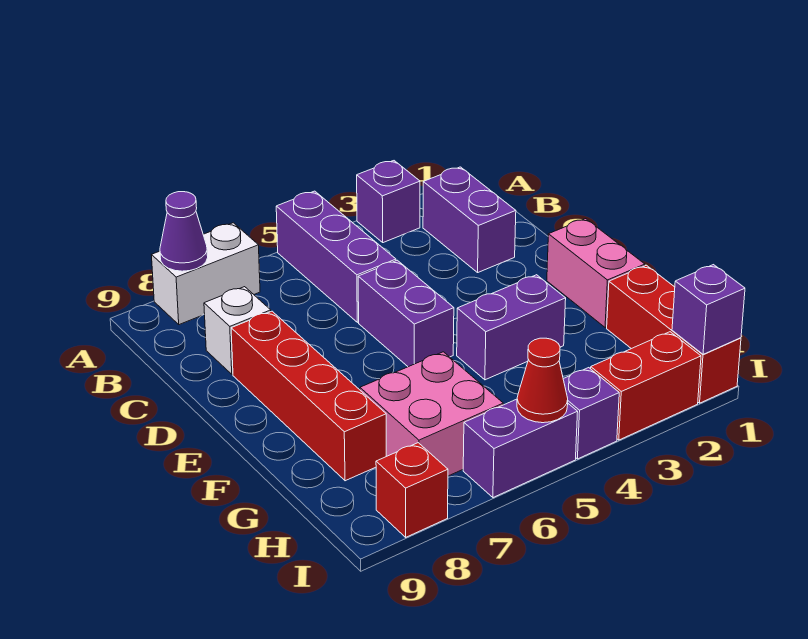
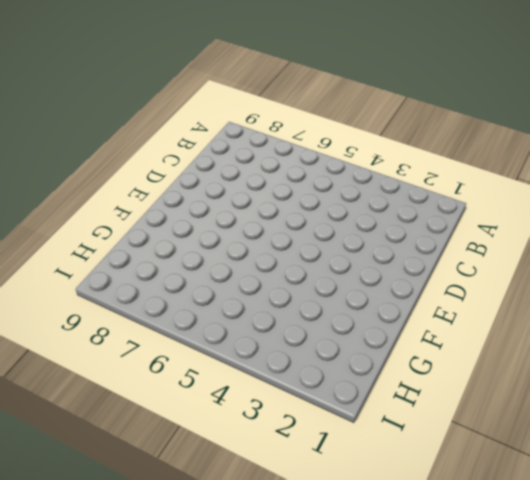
none -> purple 1x1 brick [357,161,420,243]
none -> purple 1x3 brick [276,191,396,322]
none -> white 1x2 brick [152,223,260,325]

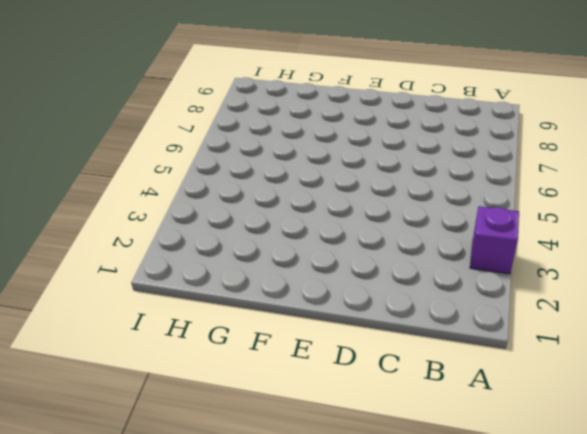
none -> purple 1x3 brick [276,191,396,322]
none -> white 1x2 brick [152,223,260,325]
none -> purple 1x2 brick [423,167,516,272]

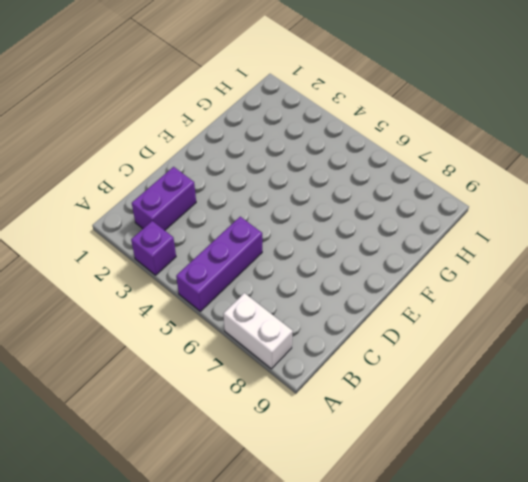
none -> white 1x1 brick [204,287,271,374]
none -> purple 1x2 brick [358,260,454,367]
none -> red 1x4 brick [231,311,386,481]

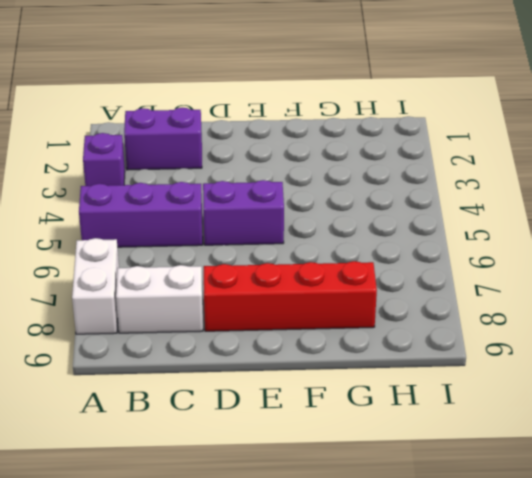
white 1x2 brick [116,265,203,333] -> white 1x1 brick [204,287,271,374]
none -> pink 1x2 brick [547,219,645,327]
none -> purple 1x2 brick [457,275,566,380]
none -> red 1x3 brick [607,265,741,403]

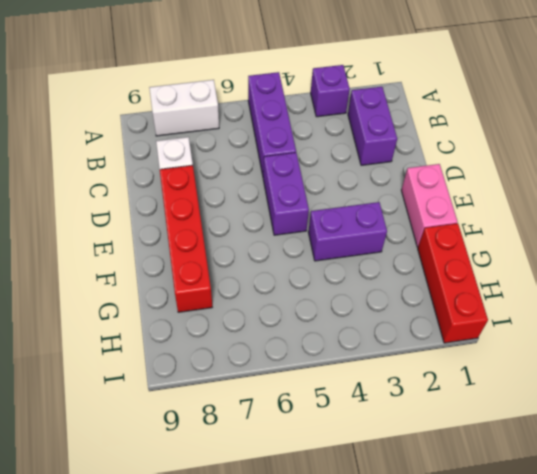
none -> pink 2x2 brick [360,352,503,476]
none -> red 1x2 brick [591,332,701,440]
none -> purple 1x1 brick [563,368,619,459]

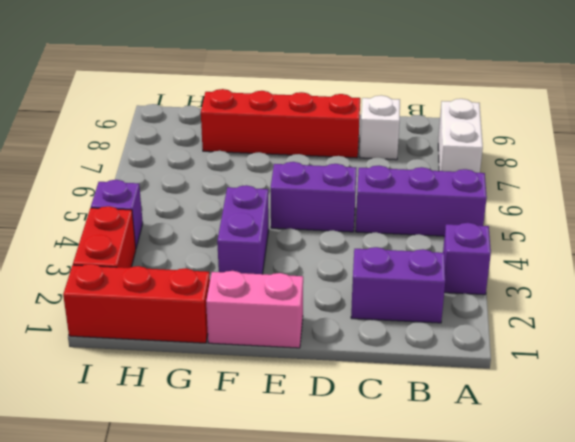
none -> pink 2x2 brick [360,352,503,476]
none -> purple 1x2 brick [463,399,578,498]
none -> red 1x1 brick [376,443,448,537]

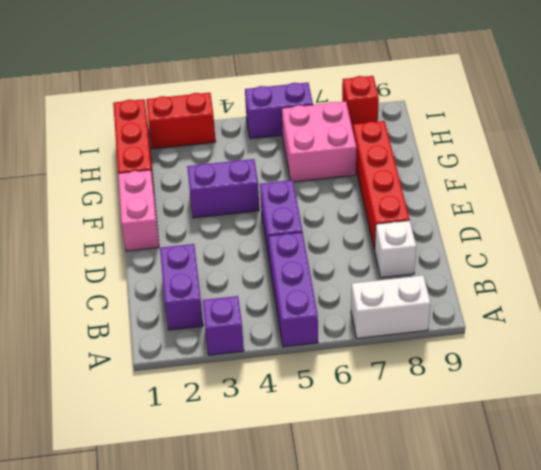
none -> purple 1x1 brick [563,368,619,459]
none -> purple 1x1 cone [160,192,208,271]
none -> purple 1x1 brick [672,265,745,354]

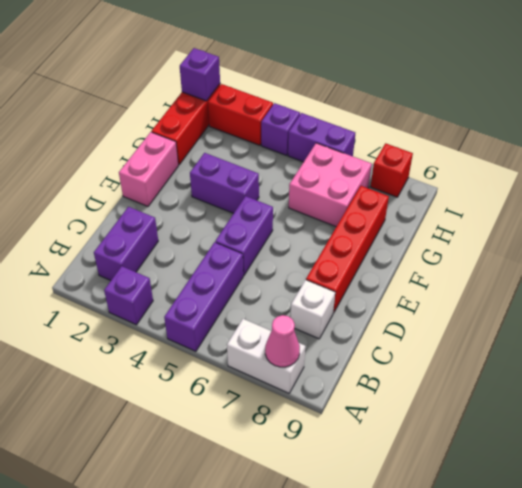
pink 1x1 cone [265,315,300,367] -> purple 1x1 cone [160,192,208,271]
none -> red 1x1 cone [517,338,568,423]

